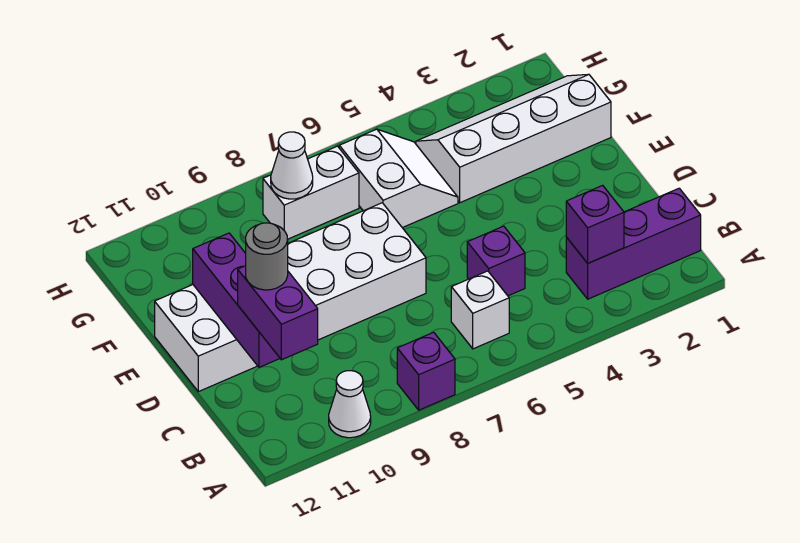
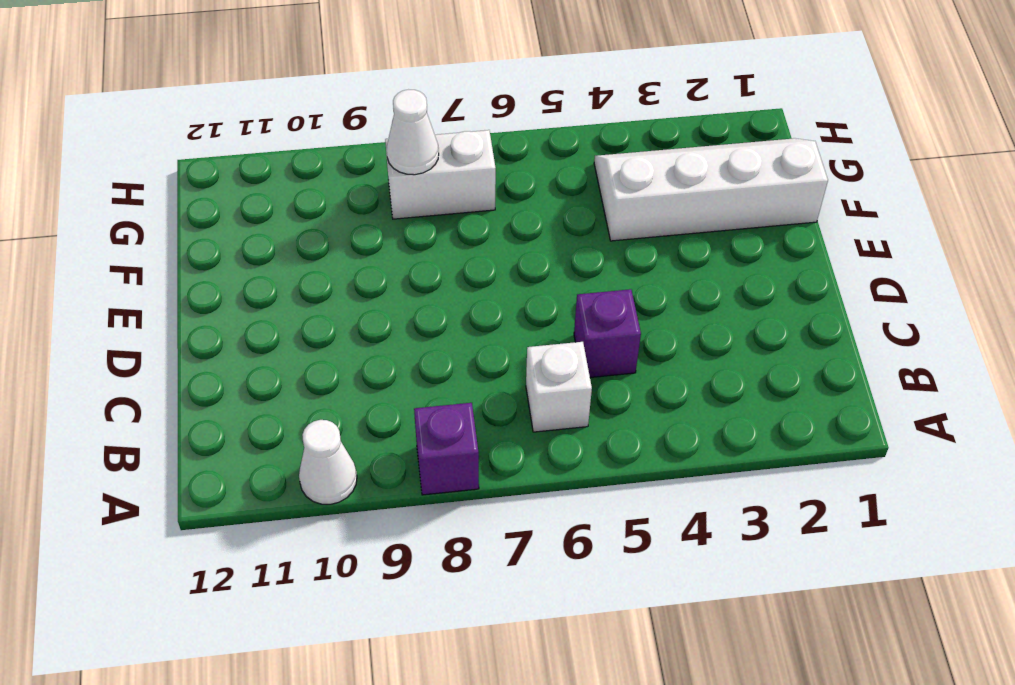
none -> purple 1x3 brick [566,188,701,299]
none -> white 2x6 brick [155,203,426,392]
none -> white 2x2 slope [339,129,458,228]

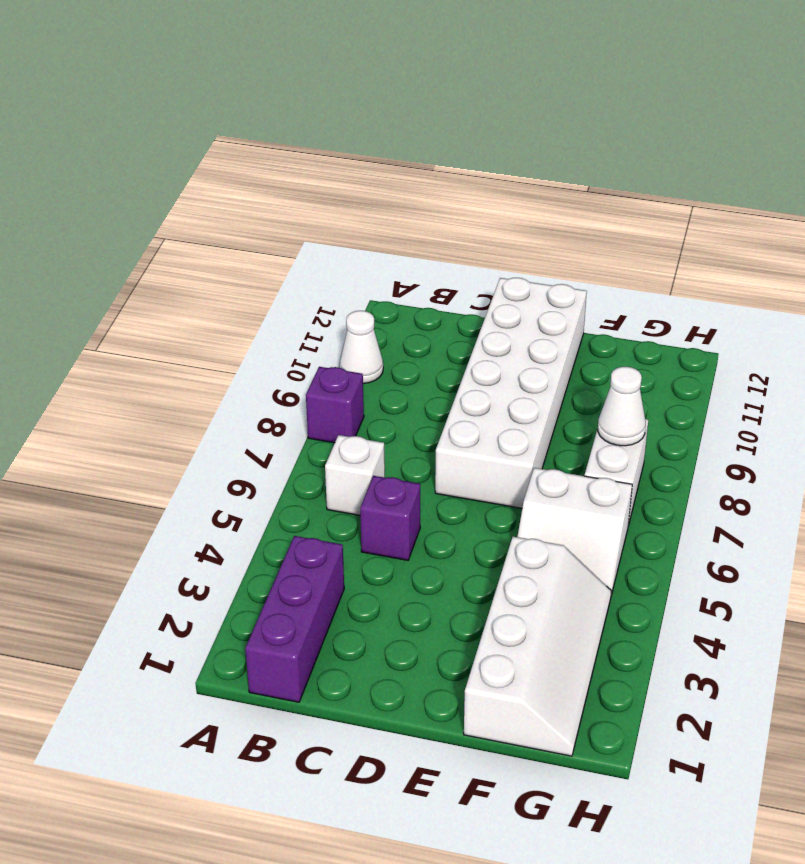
none -> purple 1x1 brick [566,185,624,263]
none -> purple 1x3 brick [193,233,280,367]
none -> purple 1x2 brick [238,266,318,360]

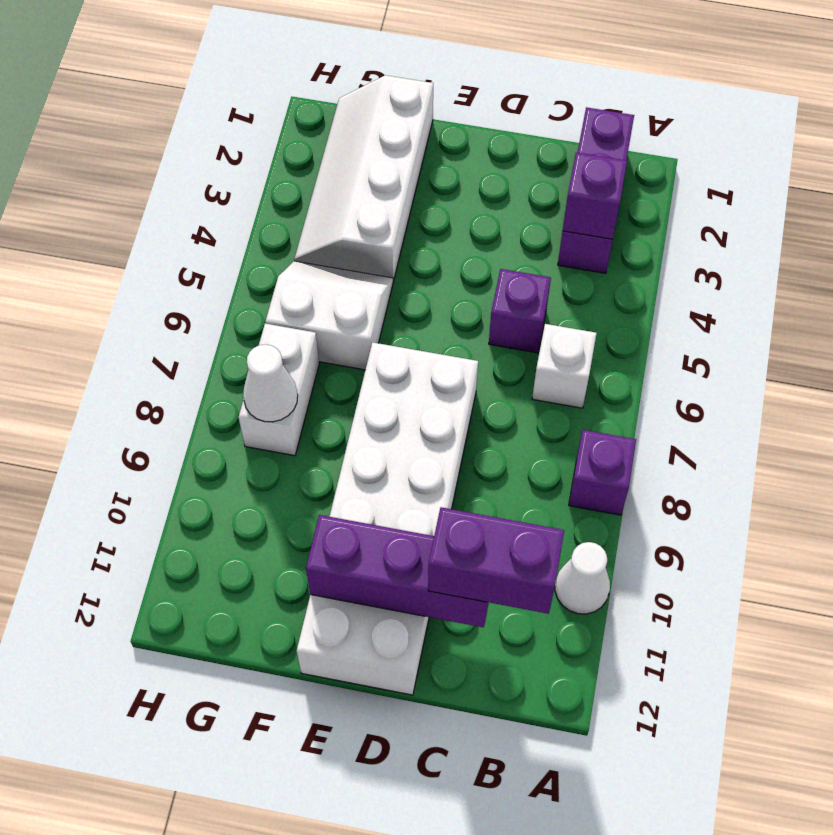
none -> grey 1x1 round brick [246,223,288,290]

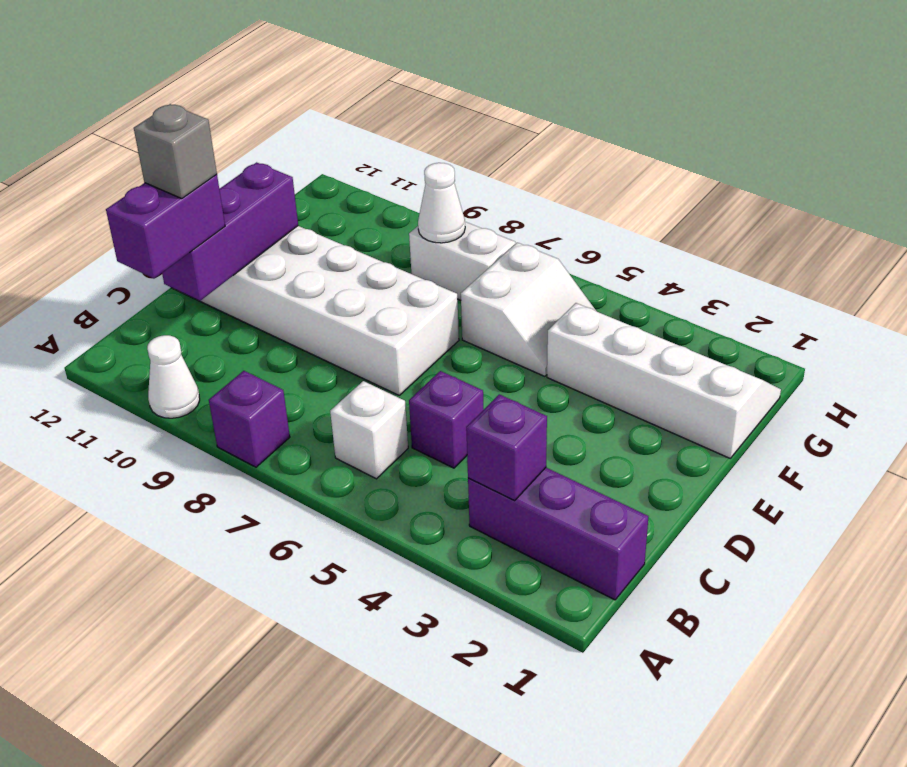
grey 1x1 brick [134,104,217,199] -> grey 1x1 round brick [246,223,288,290]

